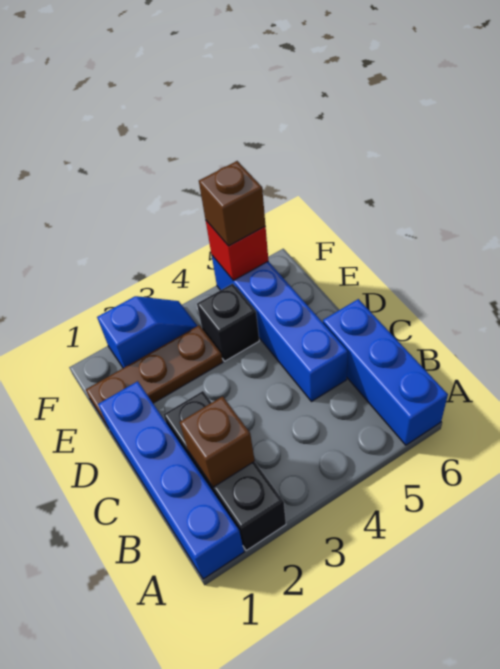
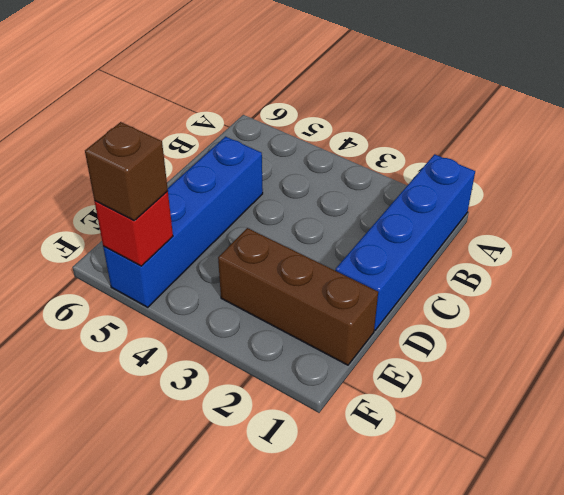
brown 1x3 brick [218,228,378,365] -> brown 1x3 plate [86,325,223,427]
none -> black 1x3 brick [163,391,286,551]
none -> blue 1x3 brick [323,299,448,445]

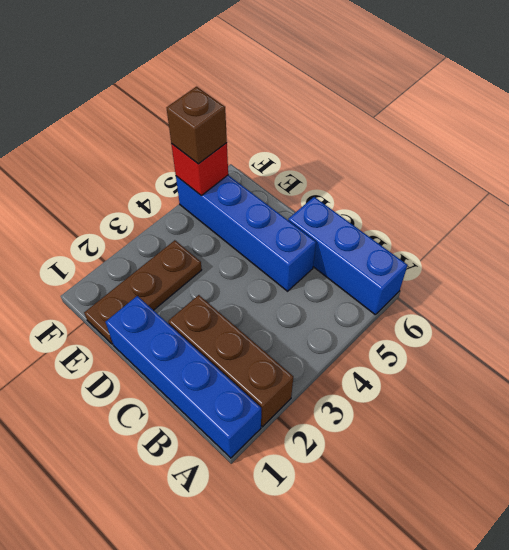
brown 1x3 brick [168,295,293,427] -> black 1x3 brick [163,391,286,551]
none -> black 1x1 brick [197,284,259,361]
none -> blue 1x2 slope [97,296,197,368]

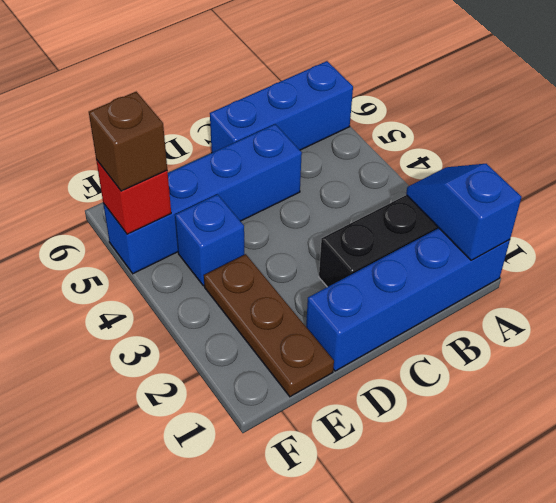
blue 1x2 slope [406,164,521,260] -> blue 1x2 slope moved to [97,296,197,368]
blue 1x1 brick [175,194,245,286] -> black 1x1 brick [197,284,259,361]
none -> brown 1x1 brick [180,396,255,487]

